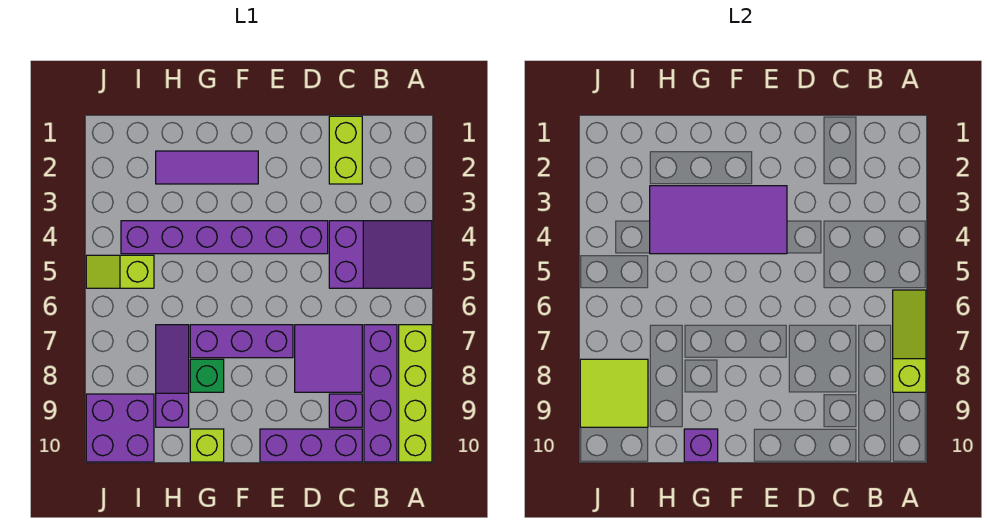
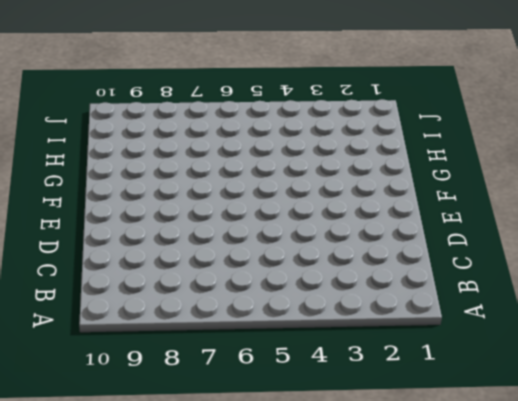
none -> purple 2x3 slope [329,221,432,288]
none -> lime 1x4 brick [399,325,432,462]
none -> purple 1x4 brick [364,325,397,462]

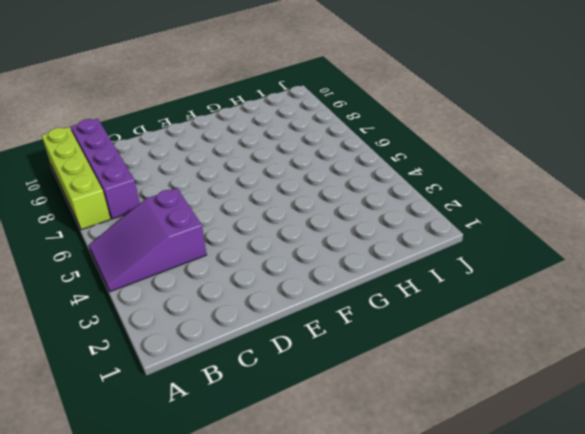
none -> lime 1x2 brick [329,116,362,184]
none -> purple 2x2 tile [295,325,362,392]
none -> purple 1x1 brick [329,394,362,427]

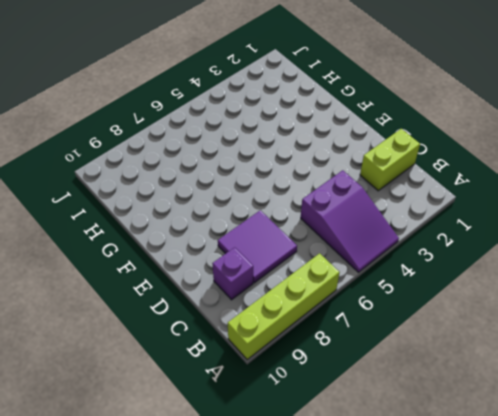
none -> purple 1x4 brick [364,325,397,462]
none -> purple 1x3 brick [260,429,362,462]
none -> purple 1x6 brick [121,221,328,254]

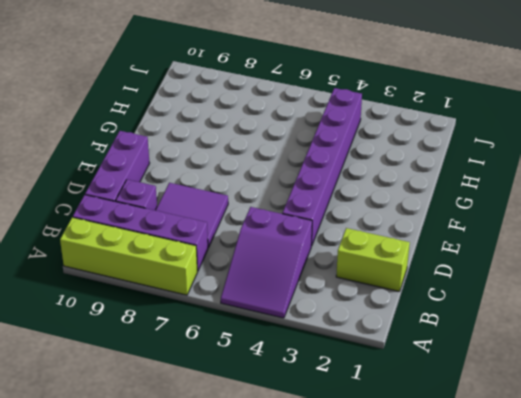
none -> purple 1x3 brick [190,325,293,358]
none -> purple 1x3 tile [156,151,258,184]
none -> green 1x1 brick [190,359,224,392]

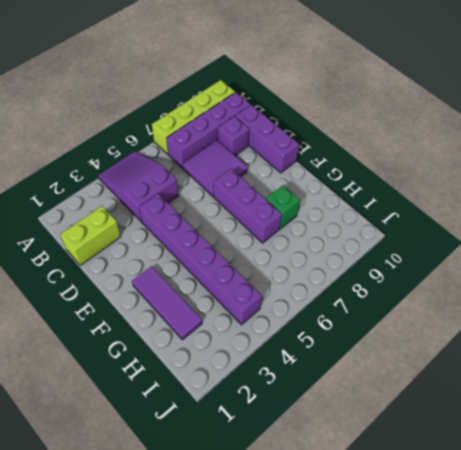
none -> lime 1x1 brick [190,429,224,462]
none -> purple 1x3 slope [156,325,189,427]
none -> lime 1x2 slope [86,255,154,288]

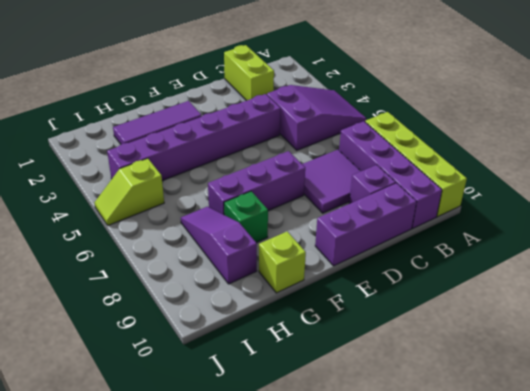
none -> purple 2x2 brick [86,394,154,462]
none -> lime 1x3 slope [893,290,926,392]
none -> purple 2x4 tile [650,186,787,254]

